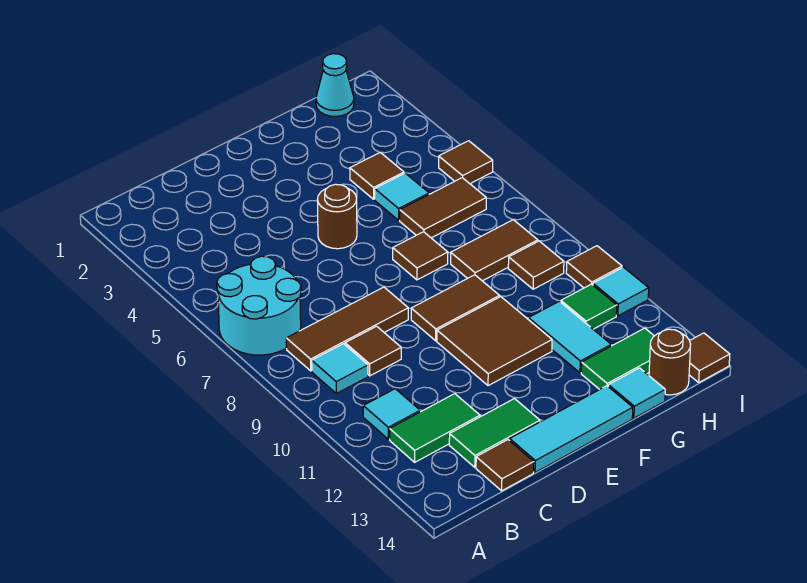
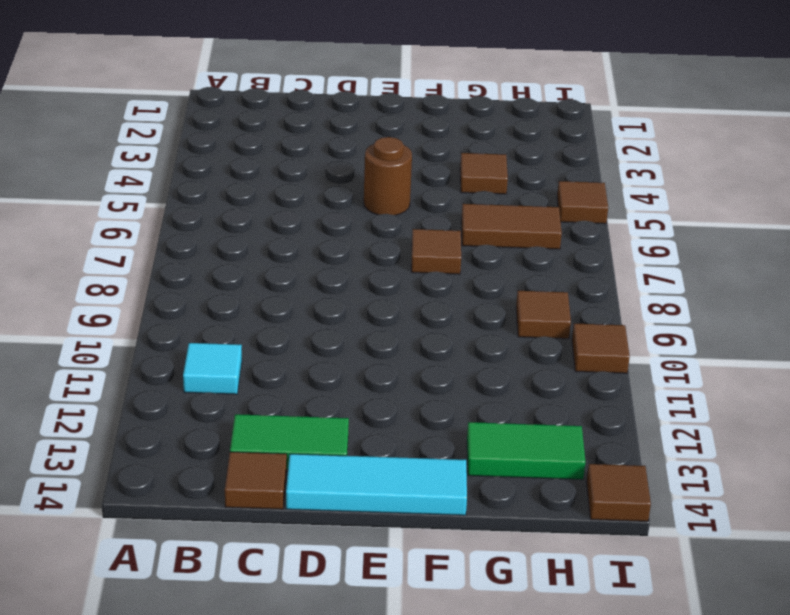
none -> cyan 2x2 round brick [217,256,301,355]
none -> brown 1x3 tile [286,287,408,371]
none -> cyan 1x1 tile [312,344,368,393]

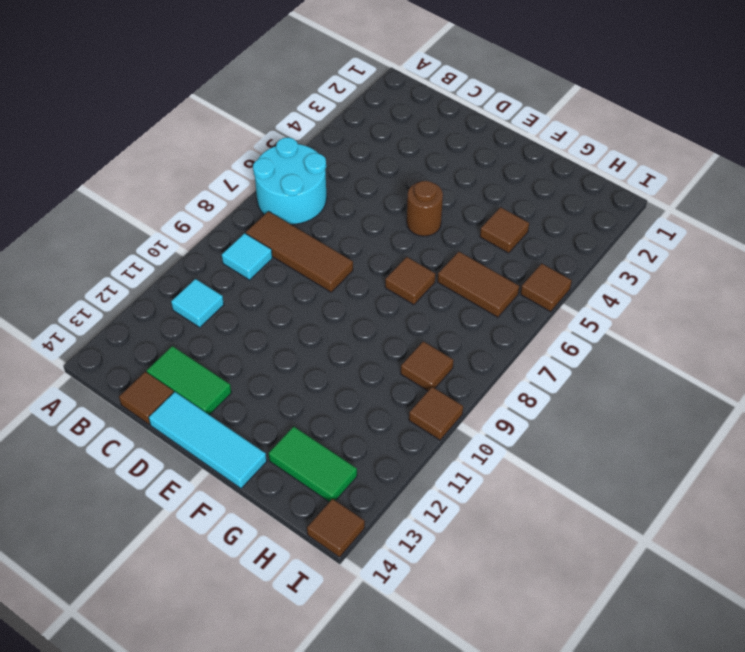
none -> green 1x2 tile [390,394,480,462]
none -> brown 1x1 tile [345,326,401,376]
none -> brown 1x2 tile [411,275,500,341]

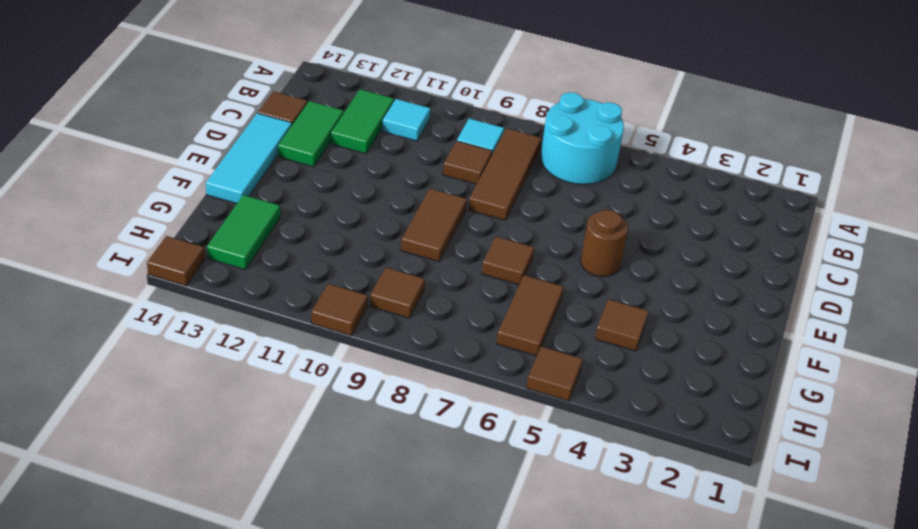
none -> brown 2x2 tile [437,297,552,386]
none -> cyan 1x1 tile [375,173,429,220]
none -> brown 1x2 tile [451,220,538,281]

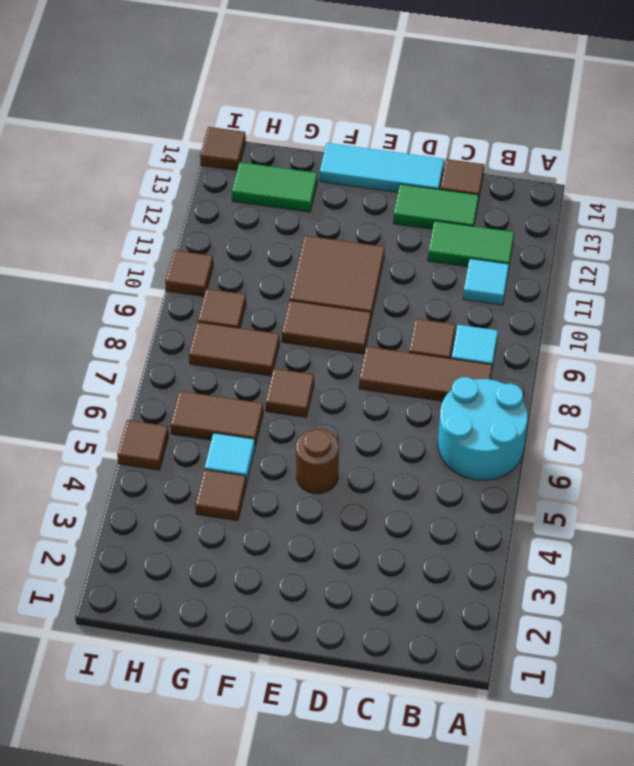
none -> cyan 1x2 tile [529,301,611,373]
none -> cyan 1x1 tile [608,368,665,418]
none -> cyan 1x1 cone [316,54,354,117]

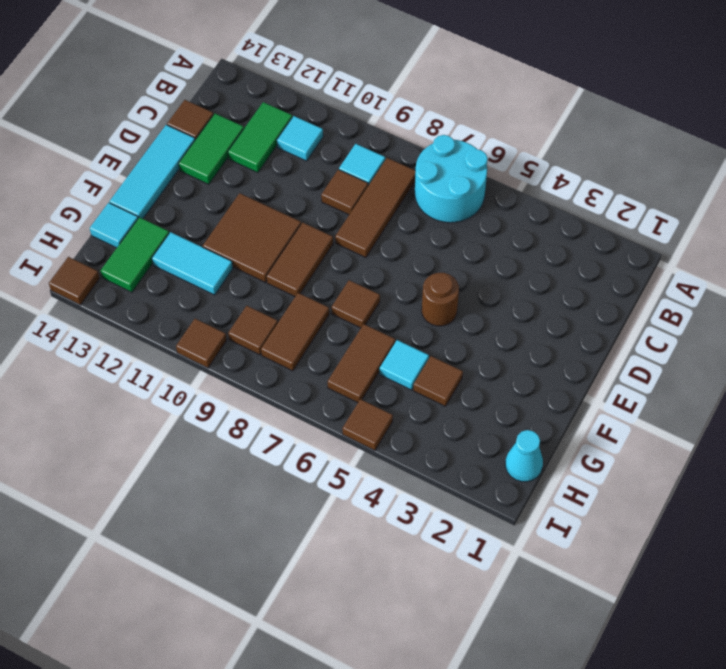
none -> green 1x1 tile [561,284,617,329]
none -> brown 1x1 round brick [649,329,691,395]
none -> cyan 1x1 tile [593,267,649,316]

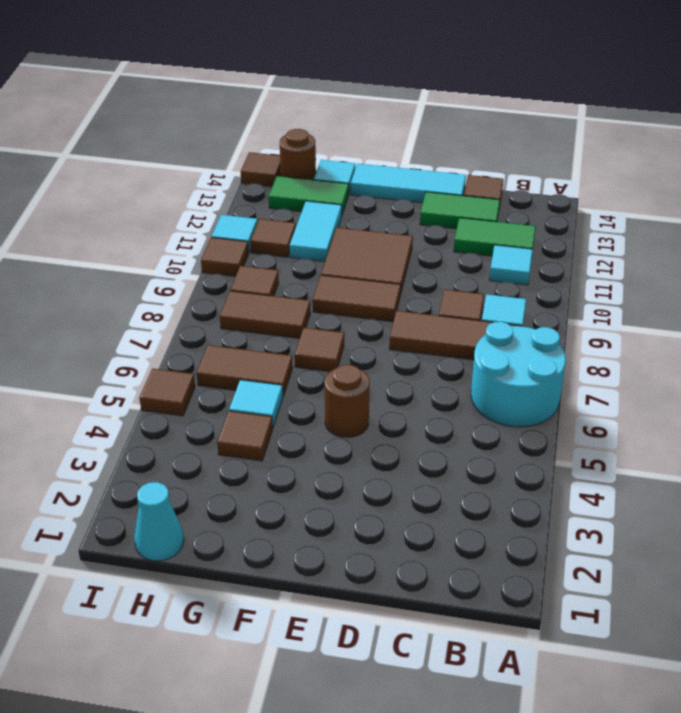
brown 1x1 tile [250,219,296,257] -> green 1x1 tile [561,284,617,329]

